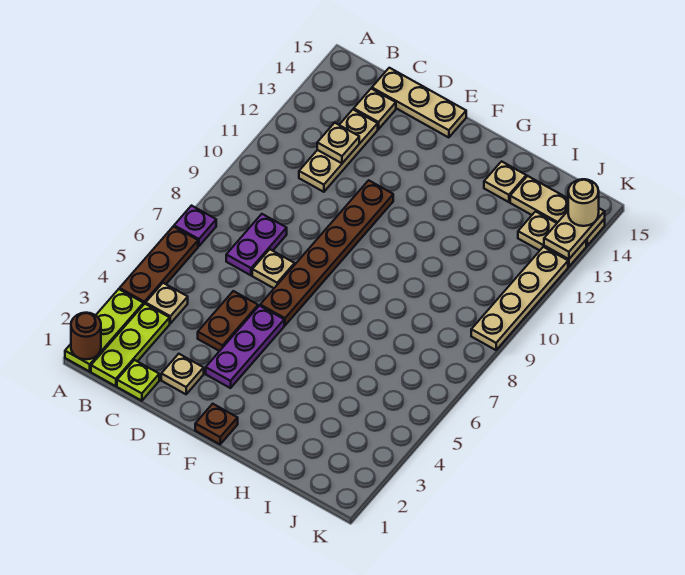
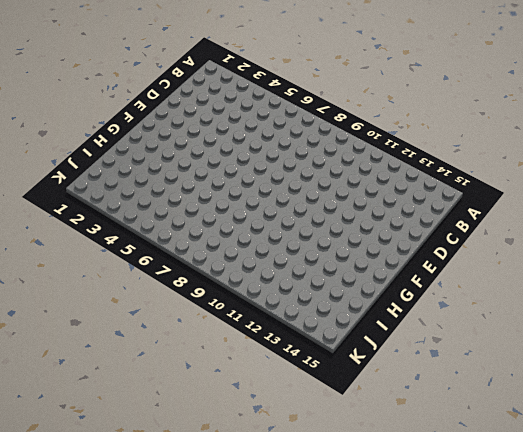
none -> lime 1x3 plate [65,289,143,372]
none -> brown 1x3 plate [120,226,198,305]
none -> purple 1x1 plate [174,206,216,246]

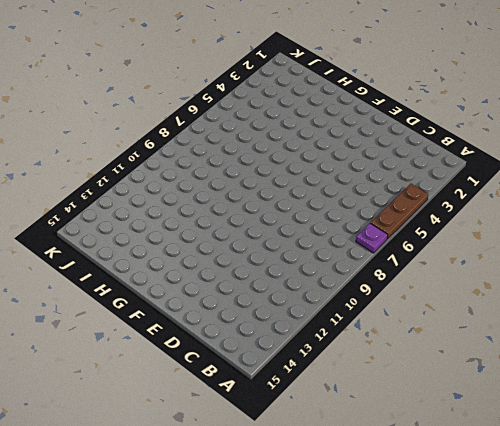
none -> lime 1x3 plate [65,289,143,372]
none -> lime 1x3 plate [91,304,170,386]
none -> tan 1x1 plate [146,283,188,323]

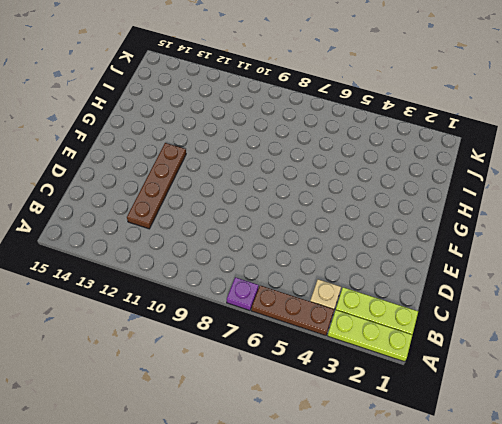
brown 1x4 plate [127,143,186,229] -> tan 1x3 plate [299,109,378,192]
none -> lime 1x1 plate [117,360,159,401]
none -> purple 1x2 plate [226,214,287,275]
none -> tan 1x1 plate [354,89,396,129]

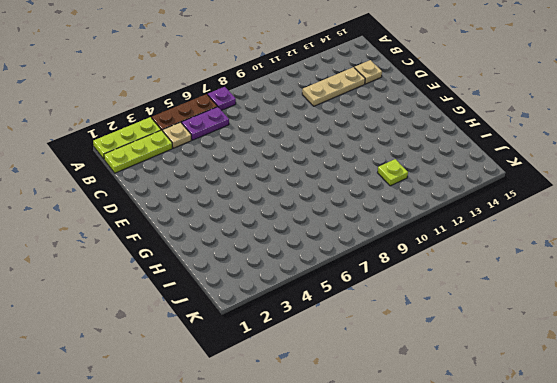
purple 1x2 plate [182,107,229,140] -> purple 1x2 plate moved to [226,214,287,275]
lime 1x1 plate [377,159,408,186] -> lime 1x1 plate moved to [117,360,159,401]
none -> tan 1x3 plate [372,68,466,138]
none -> tan 1x1 plate [161,354,204,394]
none -> brown 1x2 plate [198,291,258,351]

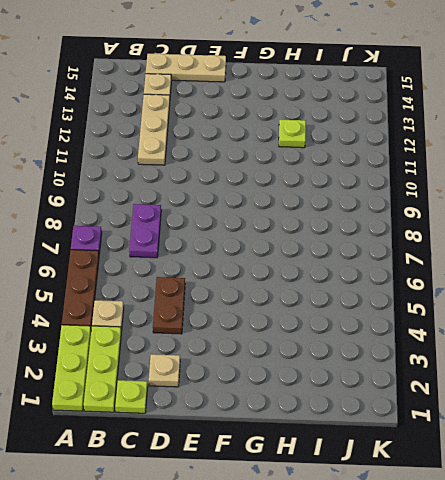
lime 1x1 plate [279,120,306,148] -> none
none -> tan 1x1 plate [252,249,295,288]
none -> purple 1x3 plate [206,306,284,388]
none -> brown 1x6 plate [260,180,393,325]

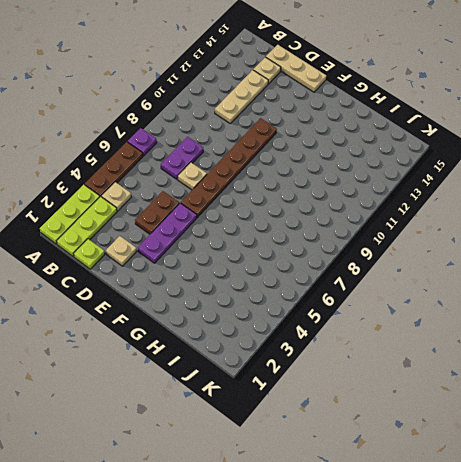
none -> brown 1x1 plate [195,404,238,444]
none -> tan 1x1 plate [484,161,526,202]
none -> tan 1x3 plate [510,176,605,246]

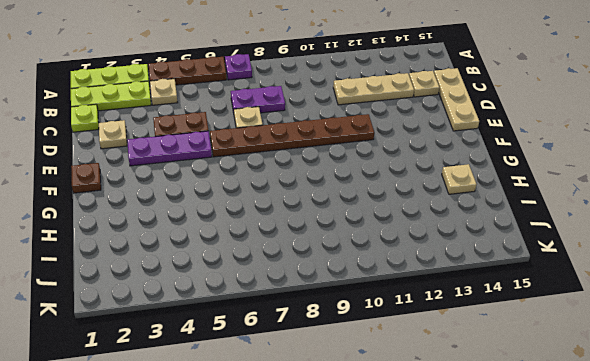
none -> tan 1x3 plate [510,176,605,246]
none -> tan 1x2 plate [518,211,586,267]
none -> tan 1x4 plate [471,247,568,350]

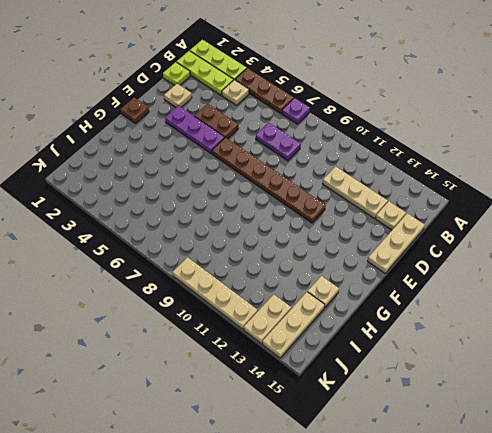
none -> tan 1x1 plate [252,249,295,288]
none -> brown 1x1 round brick [71,313,101,359]
none -> tan 1x1 plate [317,123,359,163]

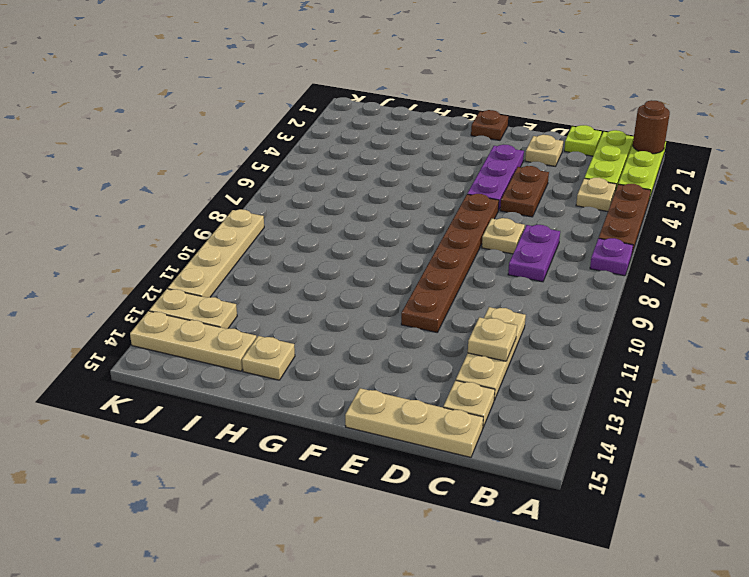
none -> tan 1x2 plate [544,208,605,259]
none -> tan 1x1 round brick [568,179,599,226]

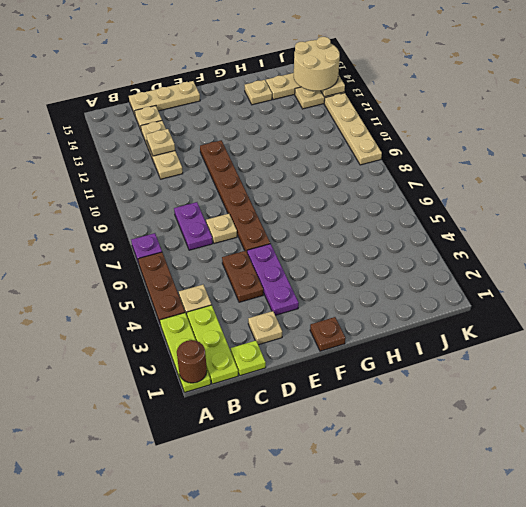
tan 2x2 round brick [294,37,340,91] -> tan 1x1 round brick [568,179,599,226]

